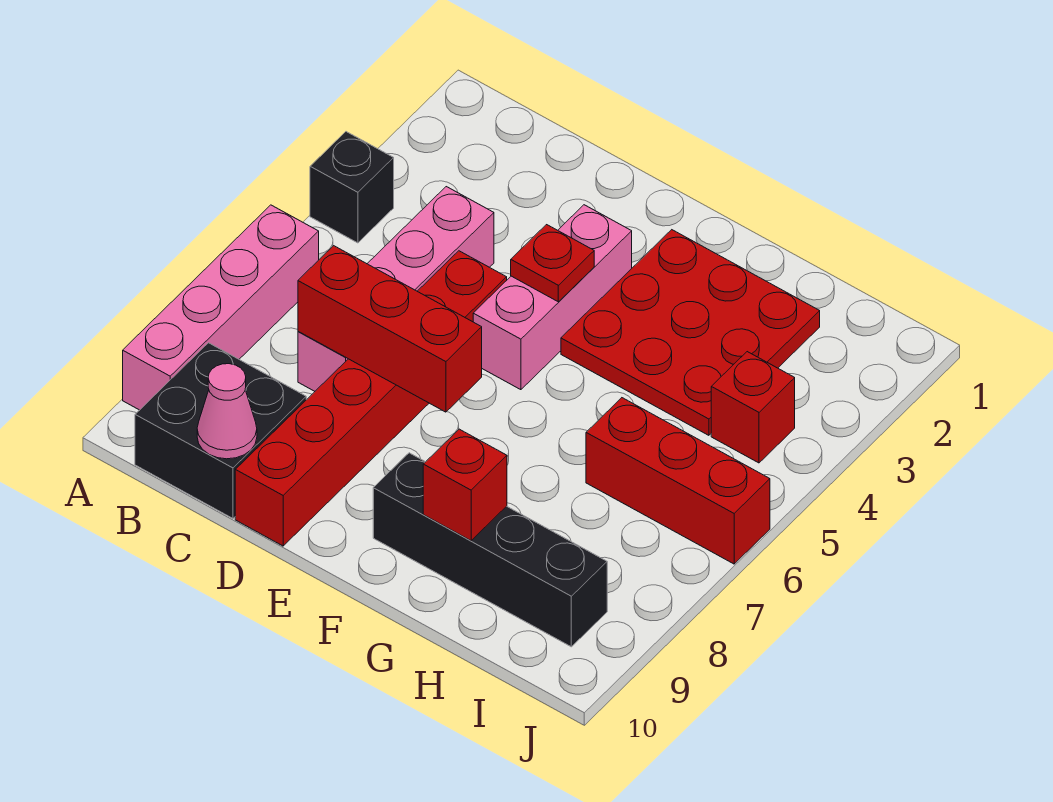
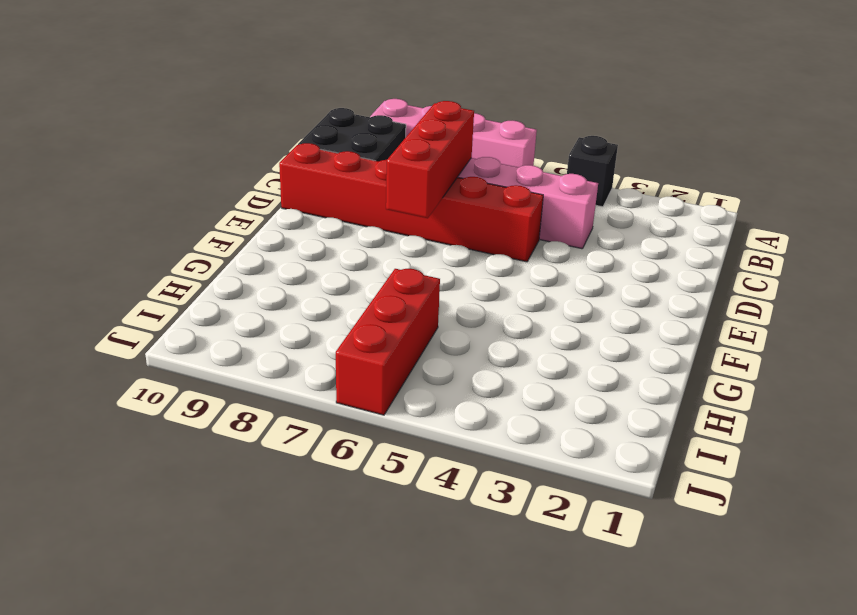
none -> pink 1x3 brick [473,205,632,390]
none -> red 3x3 plate [561,230,820,435]
none -> black 1x4 brick [373,453,607,647]

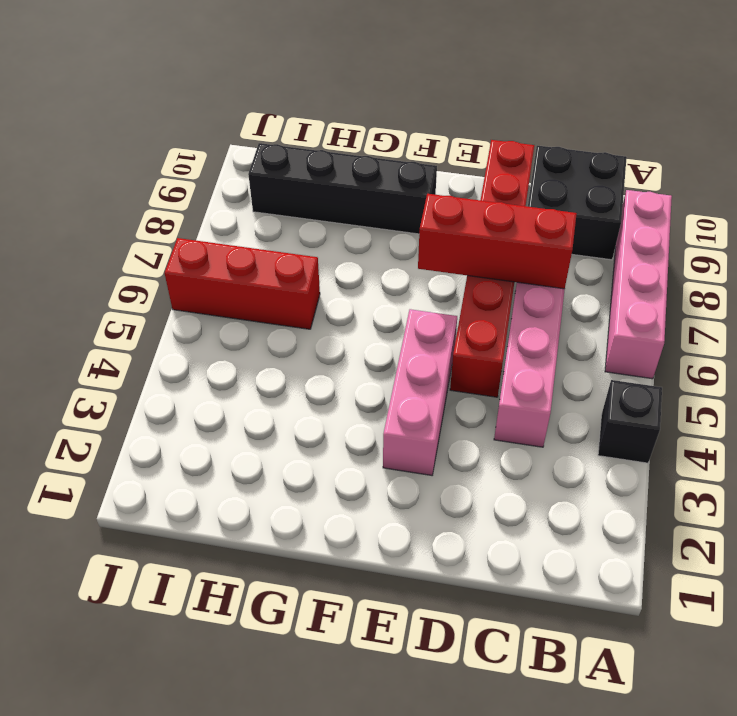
none -> red 3x3 plate [561,230,820,435]
none -> red 1x1 brick [711,352,795,463]
none -> pink 1x1 cone [197,364,257,459]

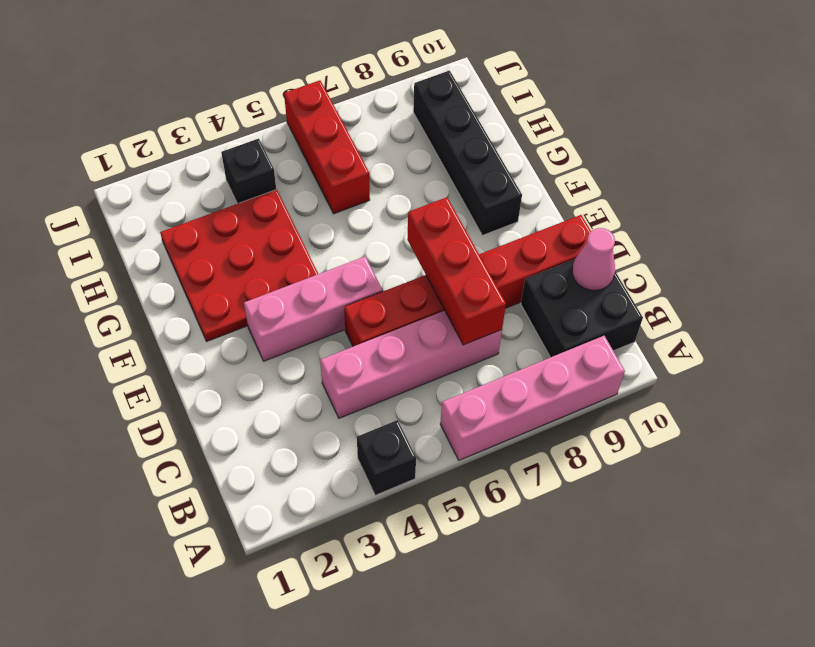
black 1x1 brick [221,139,276,204] -> red 1x1 brick [711,352,795,463]
none -> red 1x1 plate [511,225,594,302]
none -> red 1x1 brick [423,429,507,541]

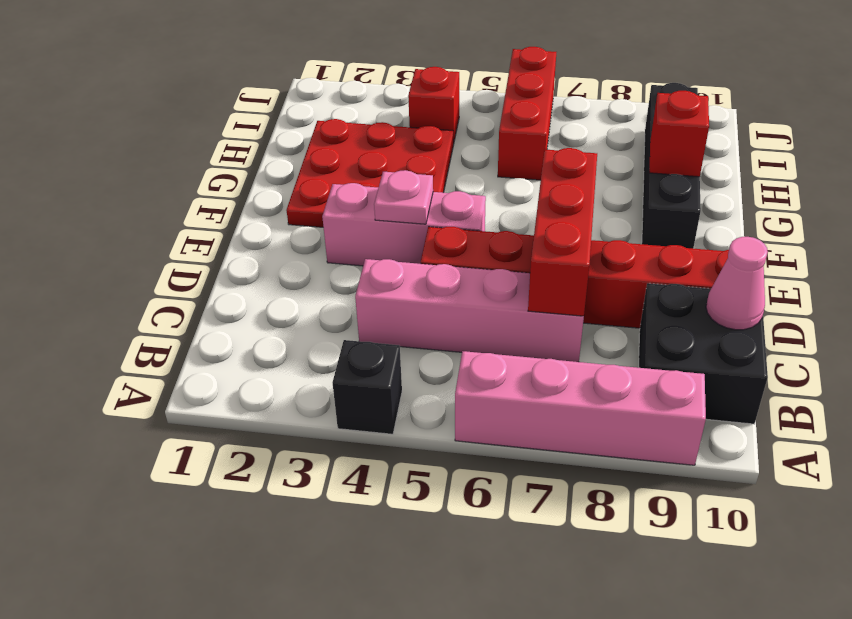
pink 1x1 plate [374,170,433,224] -> red 1x1 plate [511,225,594,302]

